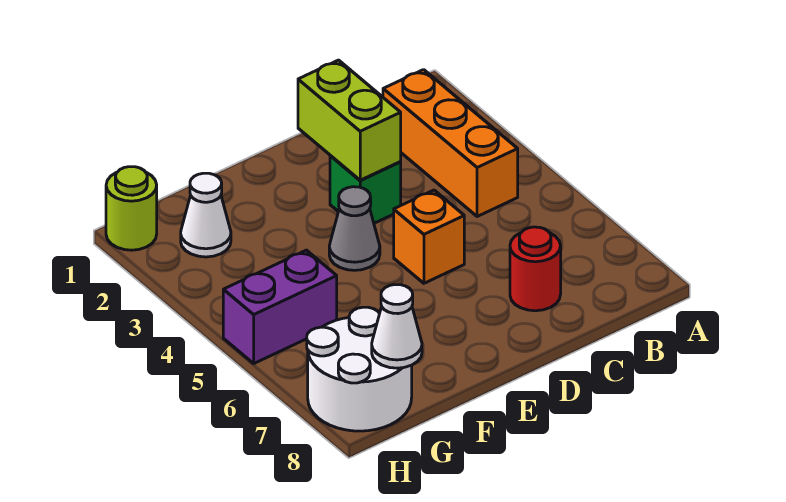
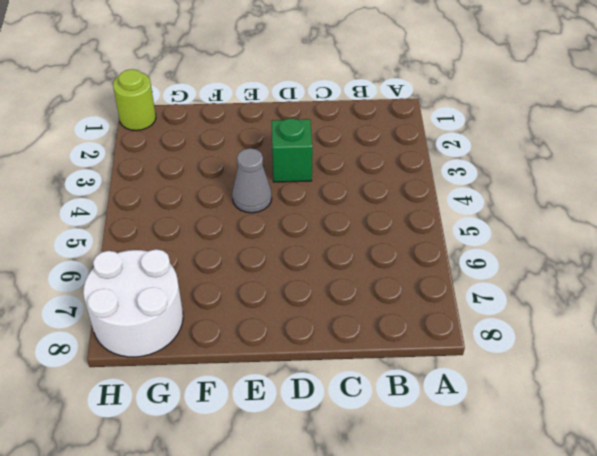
none -> orange 1x3 brick [383,70,518,217]
none -> red 1x1 round brick [510,227,561,311]

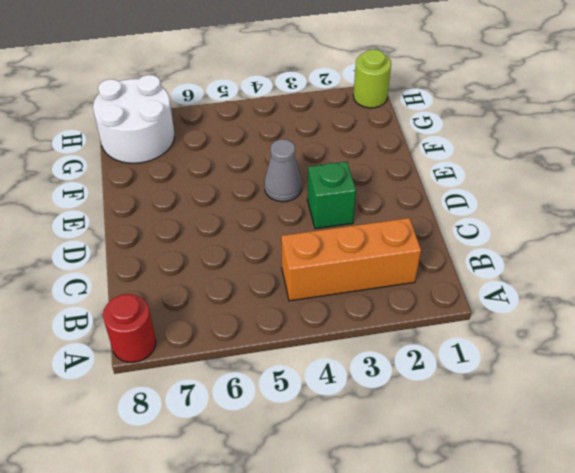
red 1x1 round brick [103,294,156,362] -> red 1x1 round brick moved to [510,227,561,311]
none -> orange 1x1 brick [394,190,464,283]
none -> white 1x1 cone [181,173,231,257]

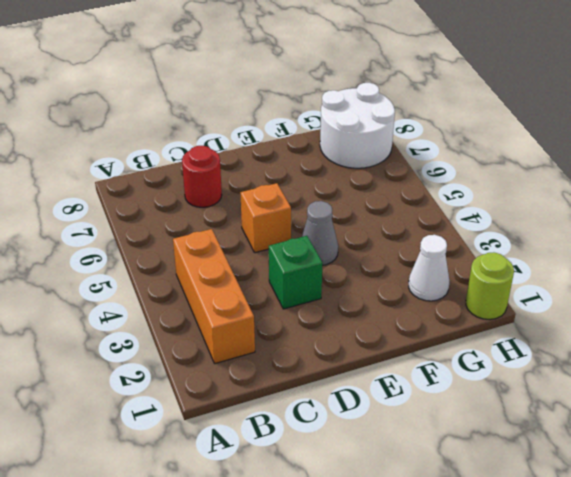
none -> purple 1x2 brick [223,250,337,363]
none -> lime 1x2 brick [298,60,401,180]

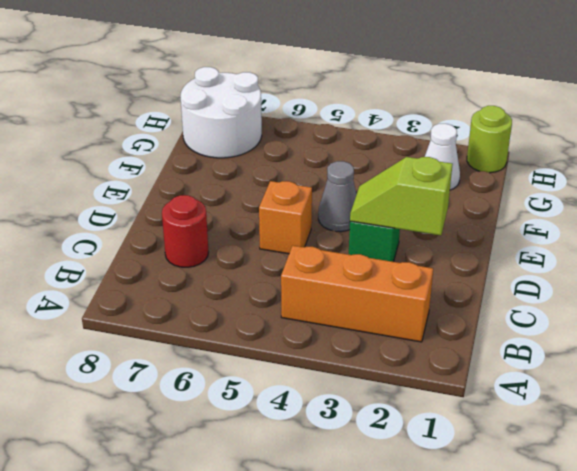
lime 1x2 slope [350,157,453,235] -> lime 1x2 brick [298,60,401,180]
none -> purple 1x2 brick [223,250,337,363]
none -> white 1x1 cone [372,285,422,368]

